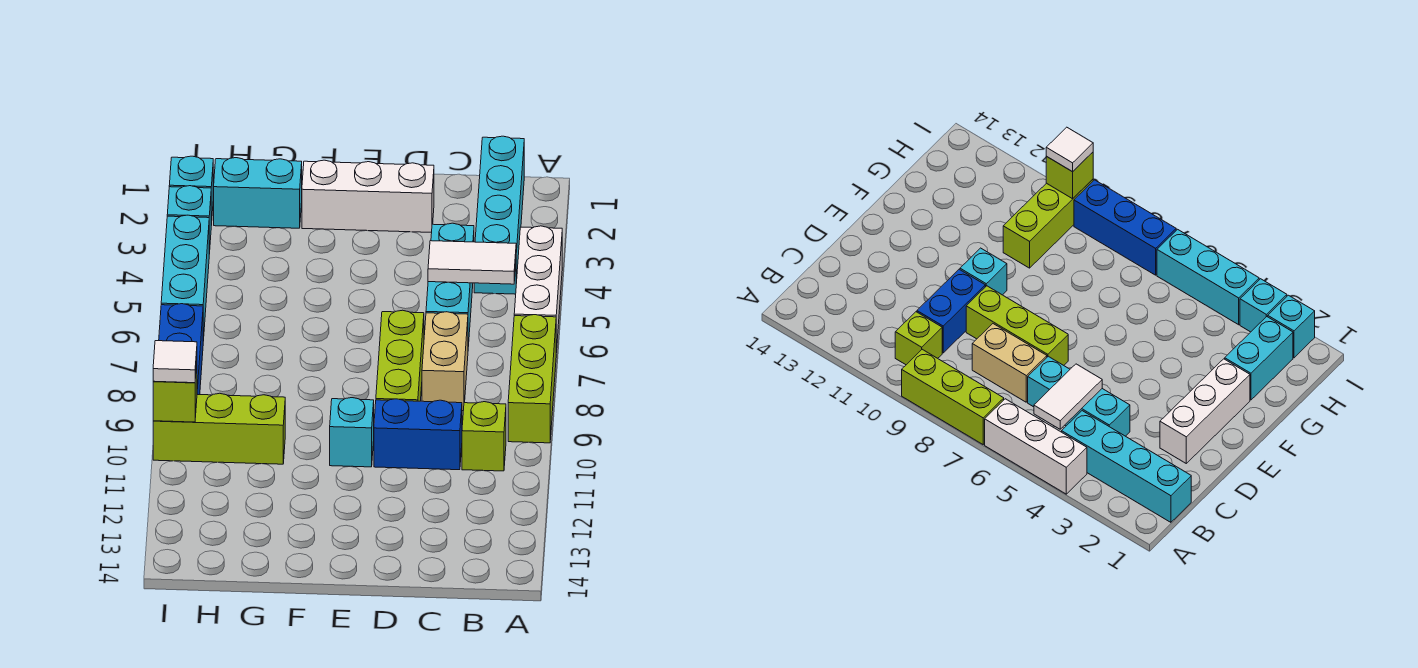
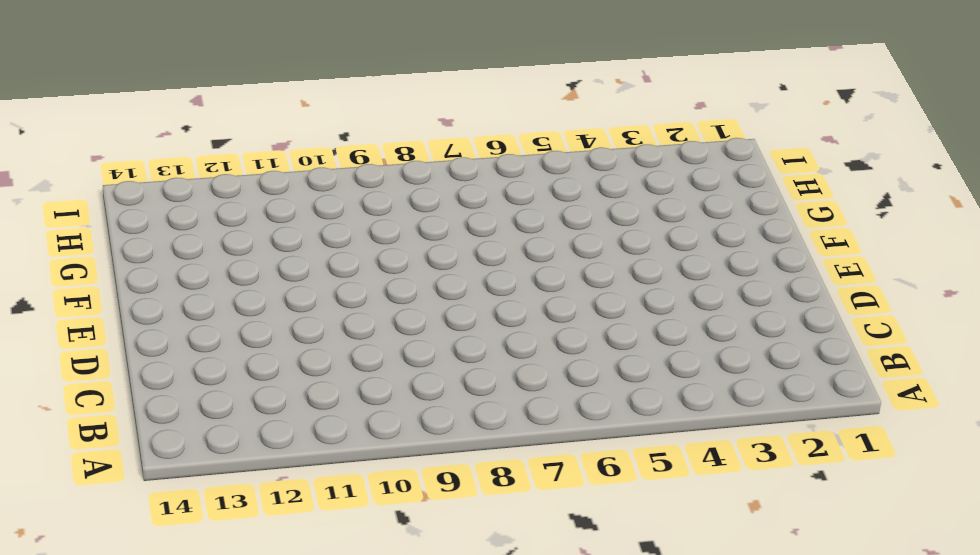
none -> white 1x3 brick [514,226,562,353]
none -> lime 1x3 brick [508,315,556,443]
none -> cyan 1x4 brick [474,136,524,294]

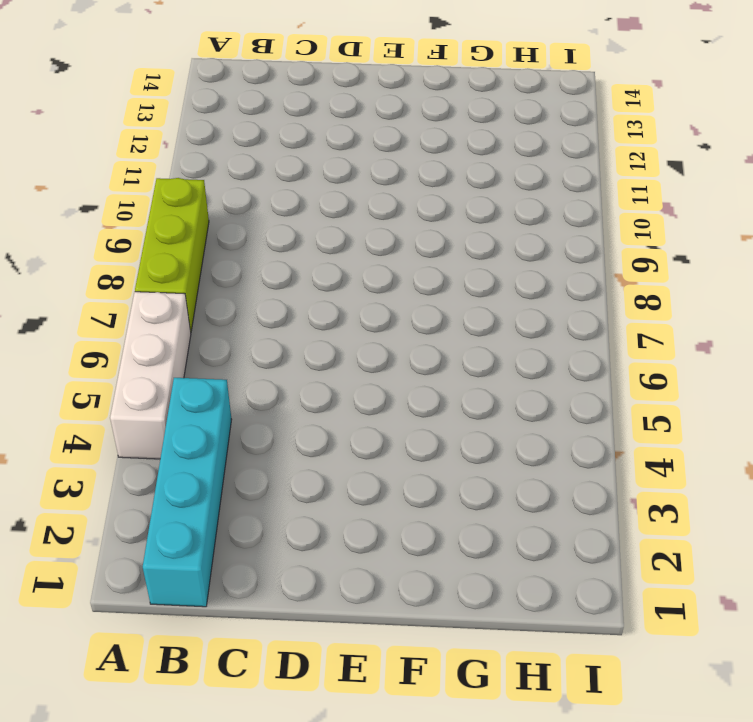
none -> lime 1x1 brick [462,402,506,471]
none -> cyan 1x3 brick [426,223,474,347]
none -> tan 1x2 brick [422,312,468,411]

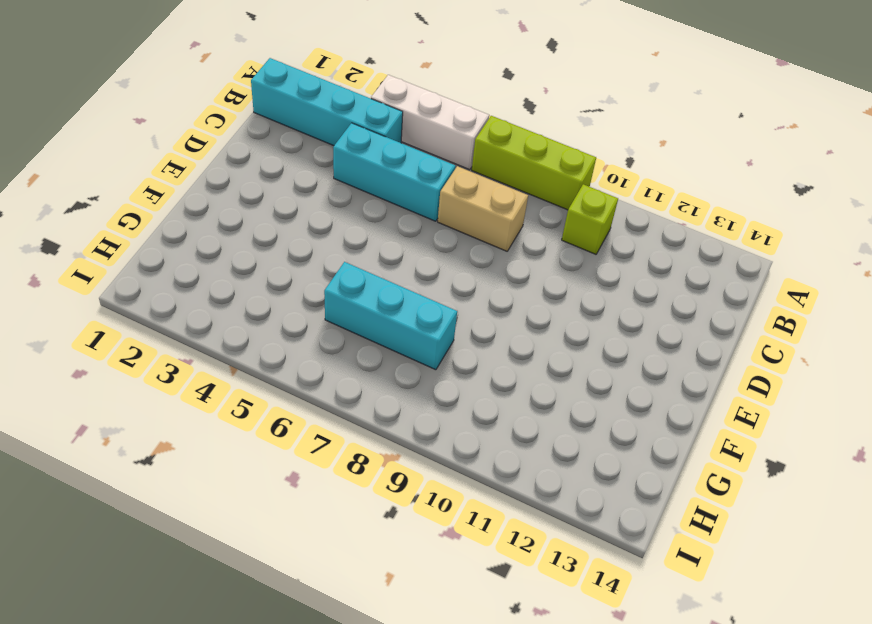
cyan 1x3 brick [324,262,457,370] -> cyan 1x3 brick moved to [161,215,209,341]
none -> blue 1x2 brick [374,399,462,470]
none -> white 1x3 brick [302,160,434,232]
none -> lime 1x3 brick [376,310,424,401]

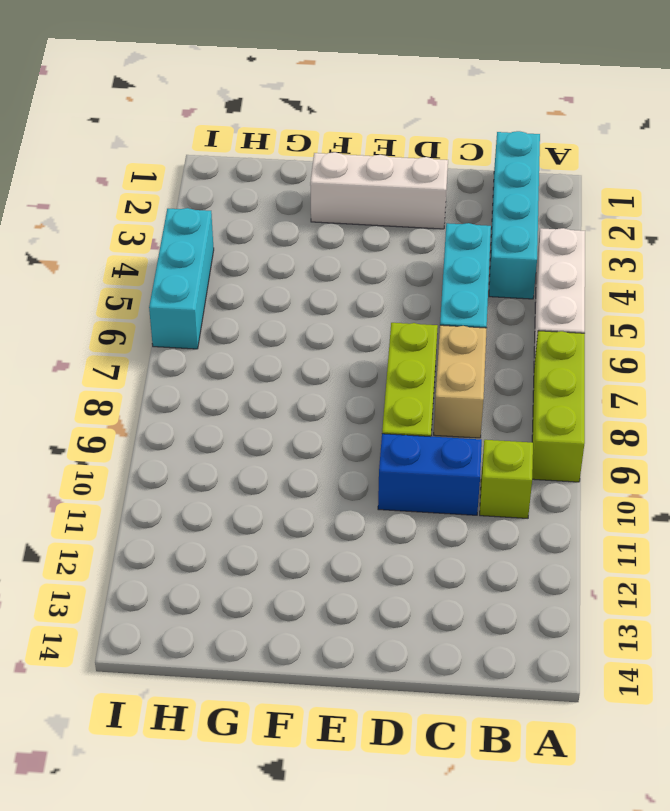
none -> cyan 1x1 brick [330,398,374,467]
none -> cyan 1x2 brick [214,158,302,228]
none -> lime 1x3 brick [153,393,285,464]

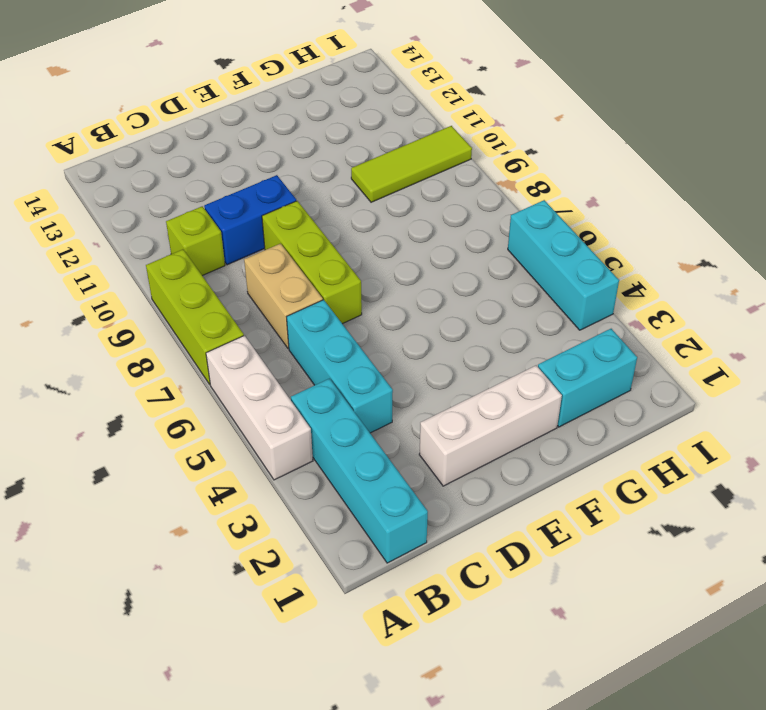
lime 1x3 tile [351,126,472,202] -> lime 1x3 brick [153,393,285,464]
none -> cyan 1x1 brick [330,398,374,467]
none -> cyan 1x1 brick [169,156,213,225]
none -> cyan 1x1 brick [167,186,211,254]

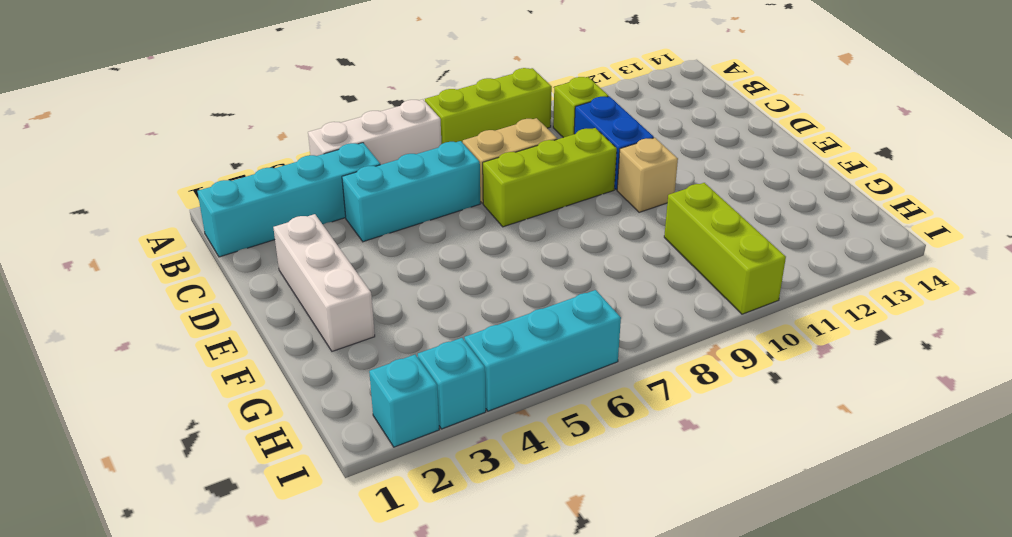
tan 1x1 brick [617,138,678,212] -> cyan 1x1 brick [330,398,374,467]
none -> cyan 1x2 brick [214,158,302,228]
none -> blue 1x3 brick [159,304,203,395]
none -> white 1x2 tile [428,241,516,284]

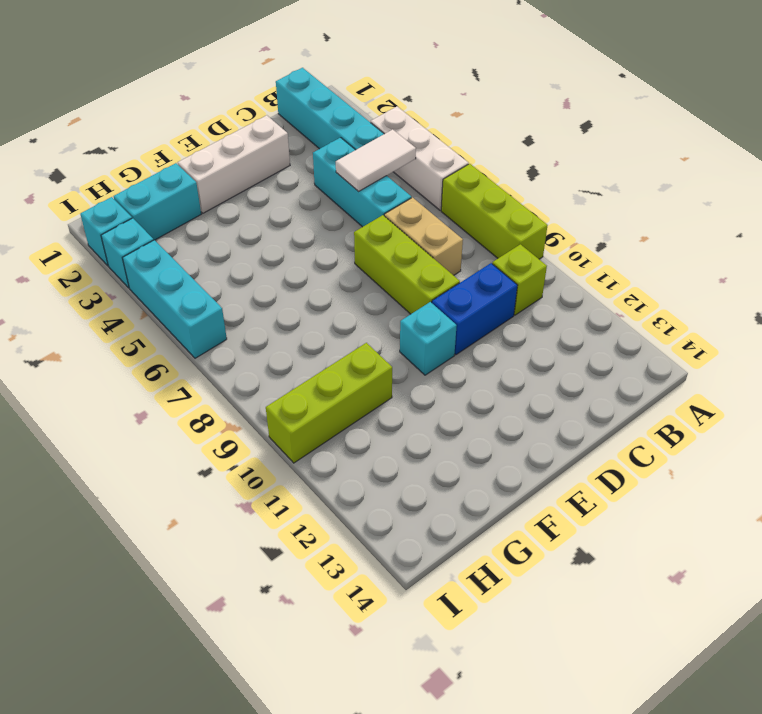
none -> blue 1x3 brick [159,304,203,395]
none -> lime 1x1 brick [153,364,197,422]
none -> white 1x1 tile [153,341,197,383]

